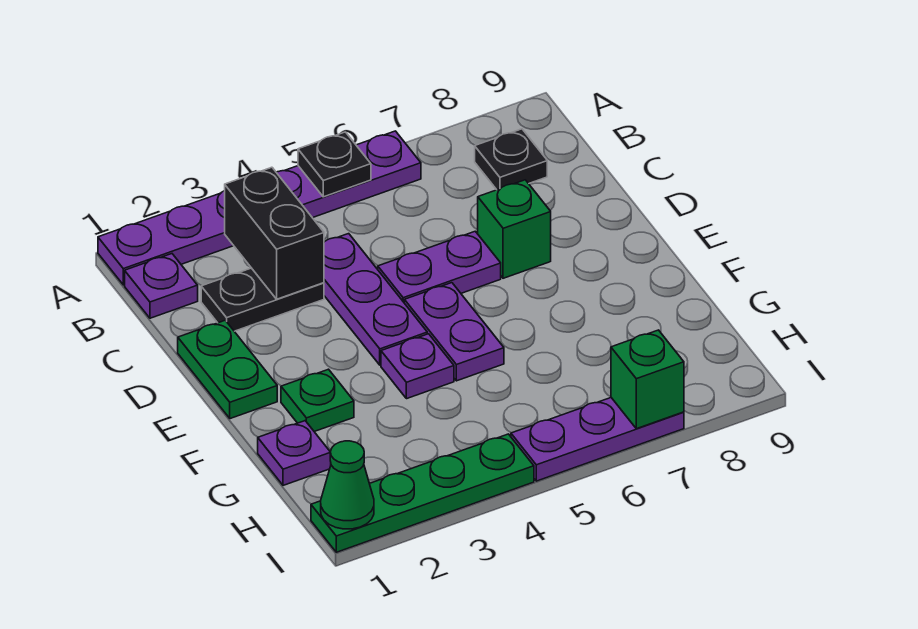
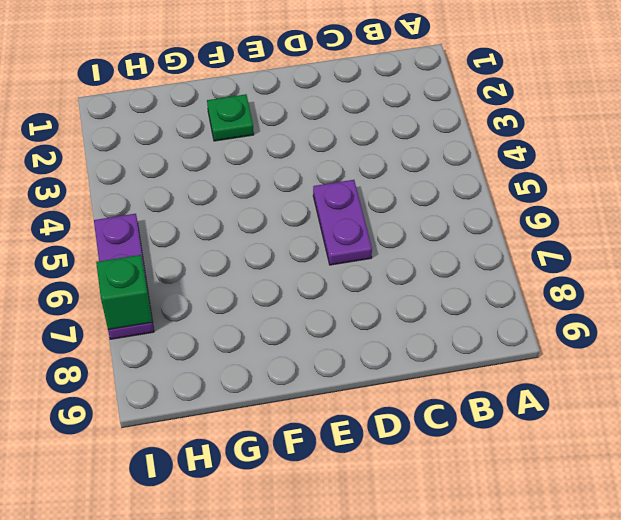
none -> purple 1x6 plate [98,131,421,285]
none -> purple 1x1 plate [125,254,198,318]
none -> black 1x1 plate [475,129,547,190]

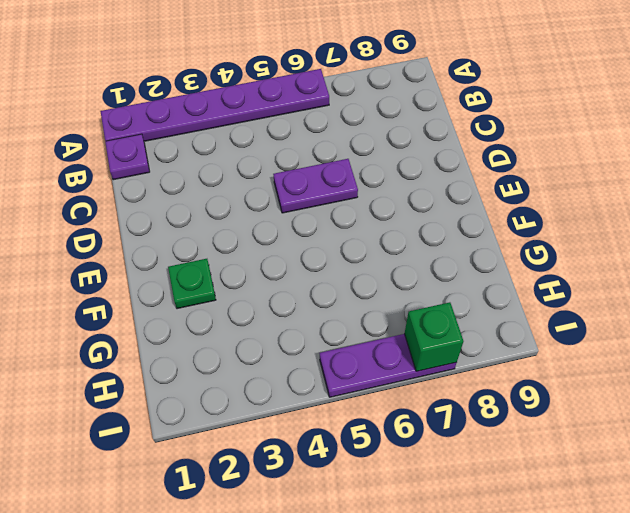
none -> black 1x1 plate [475,129,547,190]
none -> black 1x2 plate [201,268,324,331]
none -> purple 1x3 plate [324,234,427,365]

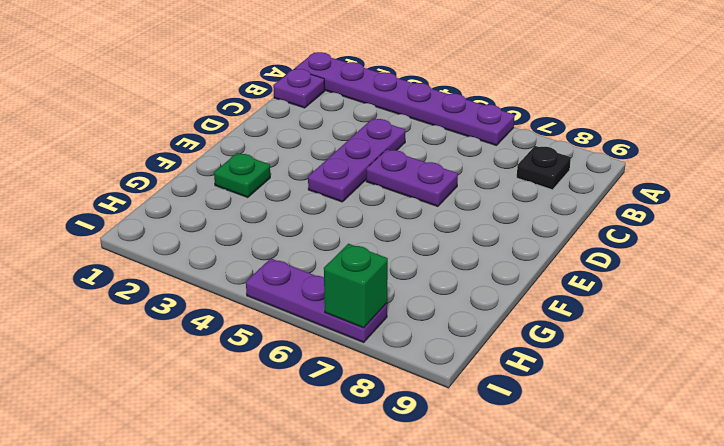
none -> black 1x2 plate [201,268,324,331]
none -> green 1x2 plate [178,320,277,419]
none -> green 1x1 brick [478,180,551,278]

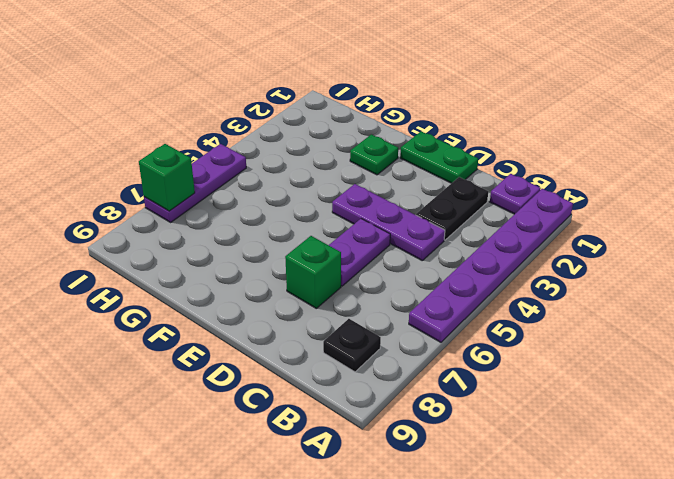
none -> purple 1x2 plate [404,283,504,381]
none -> purple 1x1 plate [381,334,454,399]
none -> purple 1x1 plate [258,421,331,485]

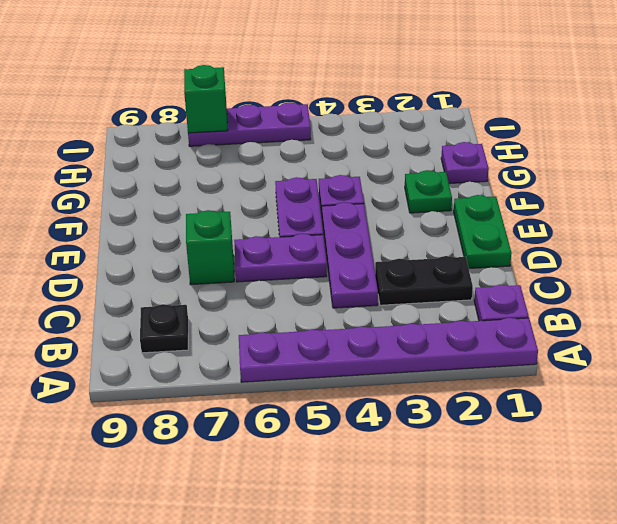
none -> green 1x4 plate [311,434,534,552]
none -> black 1x1 plate [298,132,371,197]
none -> black 1x2 brick [225,167,324,299]

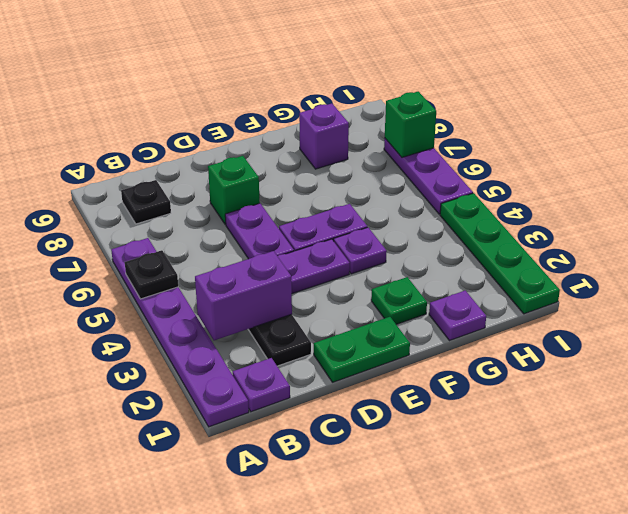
purple 1x2 brick [195,251,292,340] -> black 1x2 brick [225,167,324,299]
purple 1x1 brick [299,103,349,169] -> none
none -> green 1x1 cone [321,441,374,529]

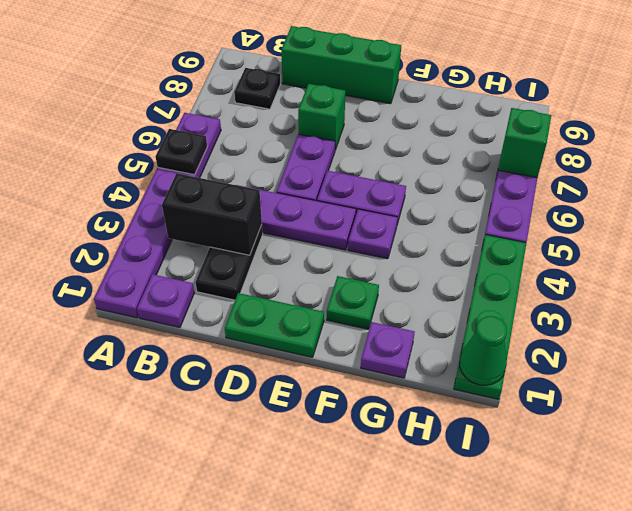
green 1x3 brick [281,26,401,104] -> none

